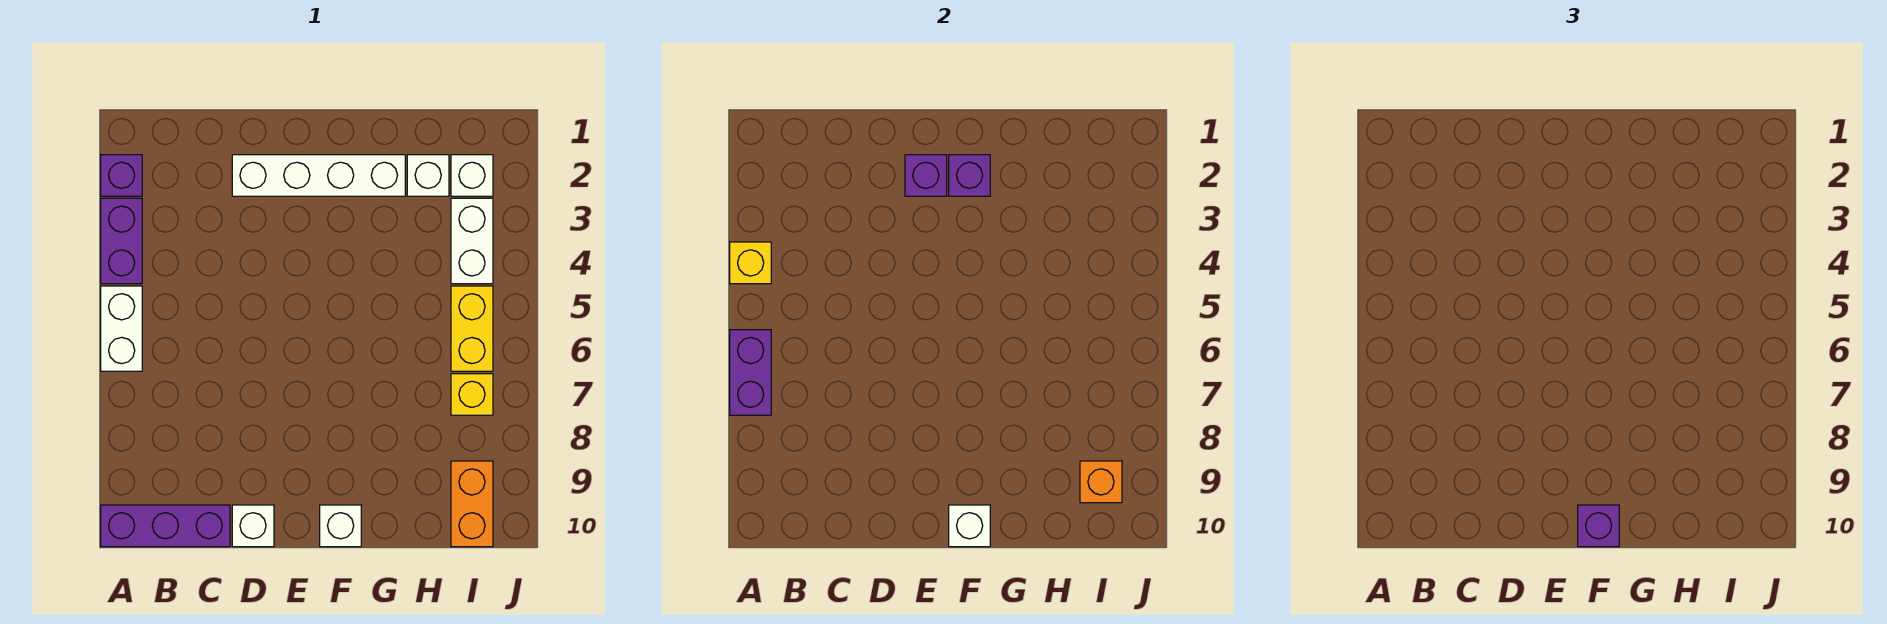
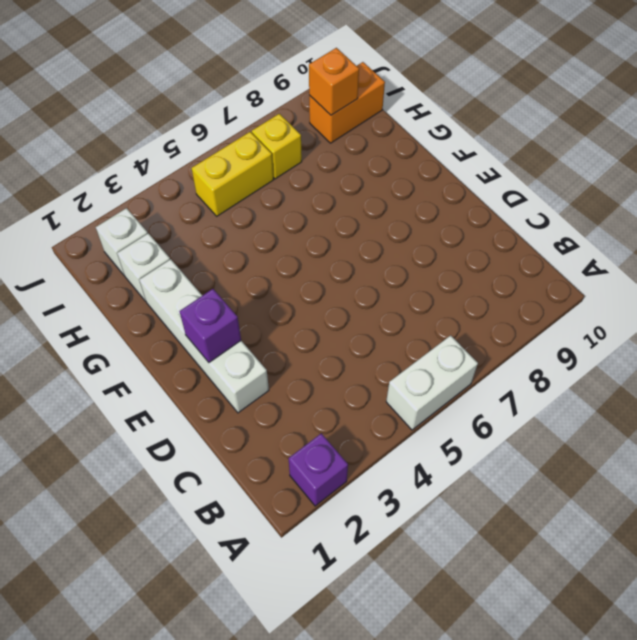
none -> purple 1x2 brick [101,198,142,284]
none -> purple 1x3 brick [101,505,230,547]
none -> white 1x1 brick [232,505,274,547]

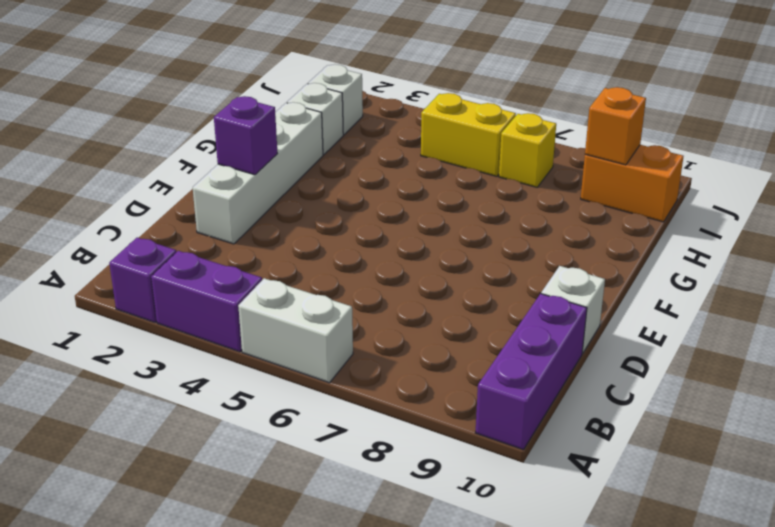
none -> white 1x1 brick [320,505,361,547]
none -> white 1x2 brick [451,198,493,284]
none -> yellow 1x1 brick [730,242,771,284]

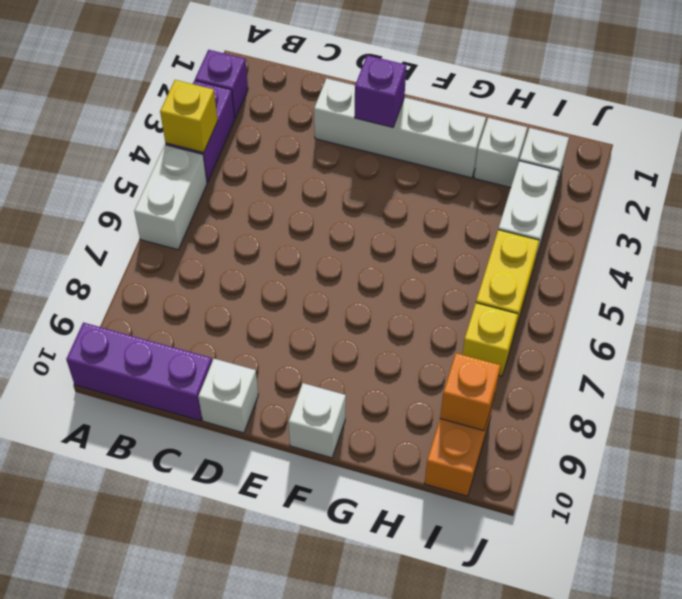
none -> purple 1x2 brick [730,330,771,415]
none -> purple 1x1 brick [949,155,990,196]
none -> white 1x1 brick [949,505,990,547]

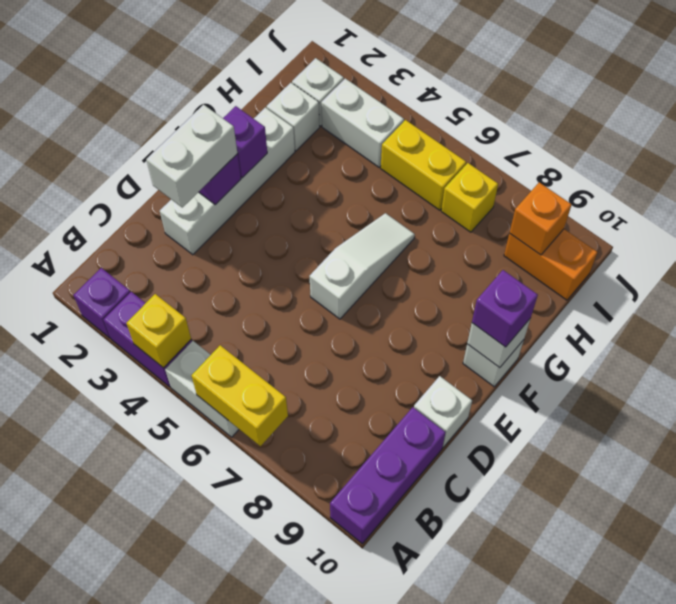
yellow 1x2 brick [191,345,288,446] -> purple 1x2 brick [730,330,771,415]
white 1x2 brick [146,105,238,207] -> none
white 1x3 slope [309,213,415,319] -> none

